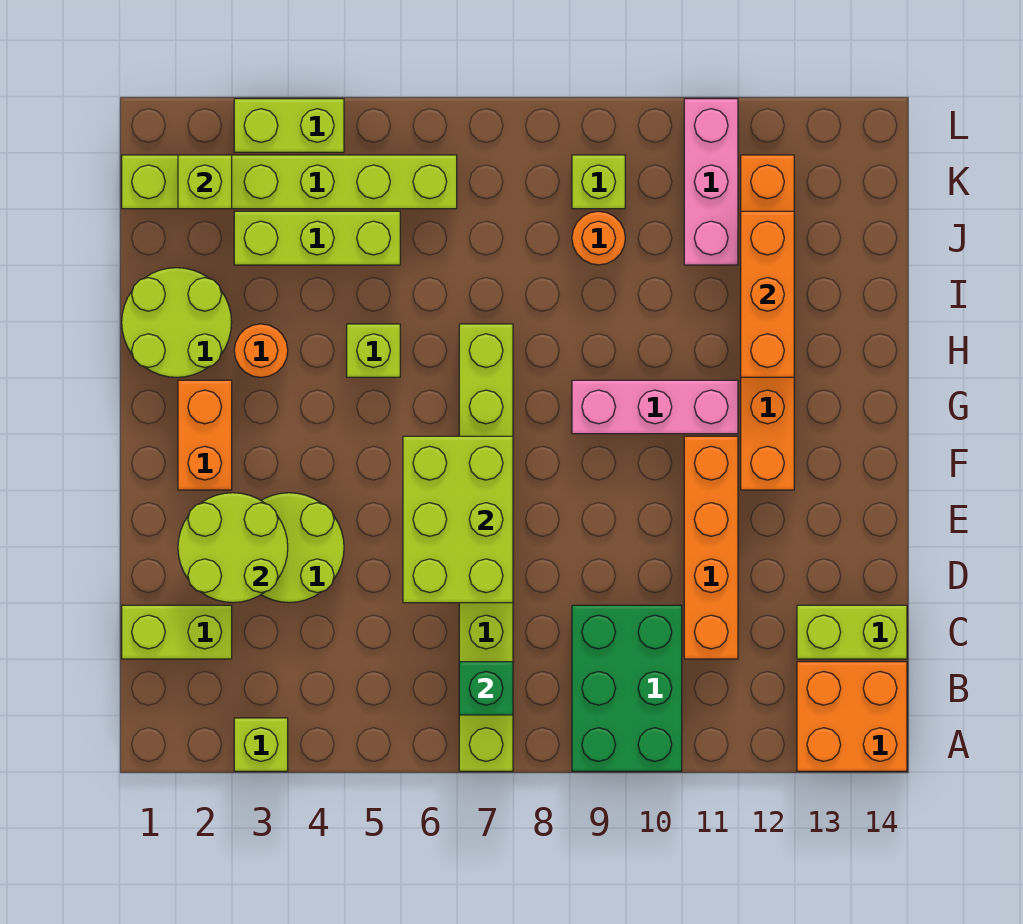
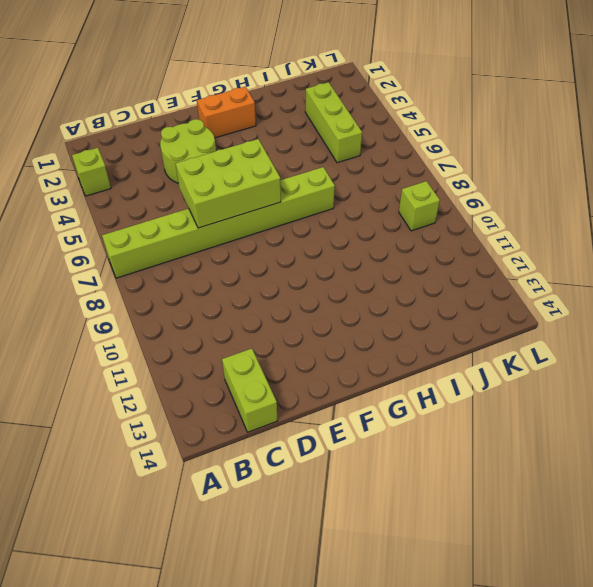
none -> green 2x3 brick [572,605,682,771]
none -> orange 2x2 brick [797,662,907,771]
none -> lime 1x2 brick [122,605,232,659]

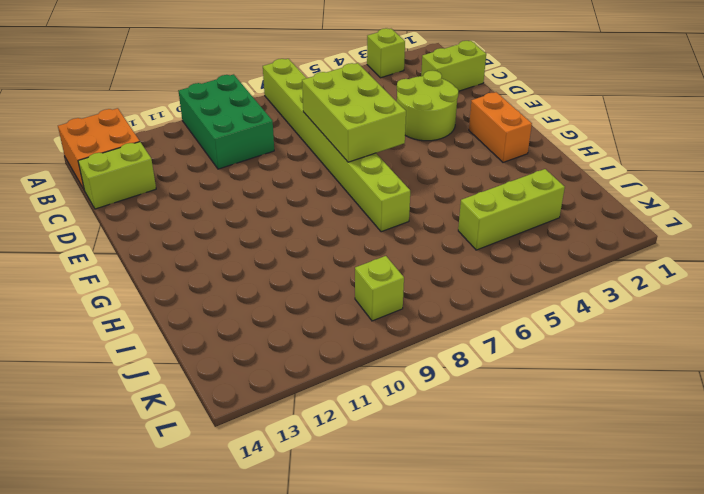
none -> orange 1x4 brick [684,436,738,659]
none -> orange 1x6 brick [741,155,794,490]
none -> pink 1x3 brick [572,380,738,434]

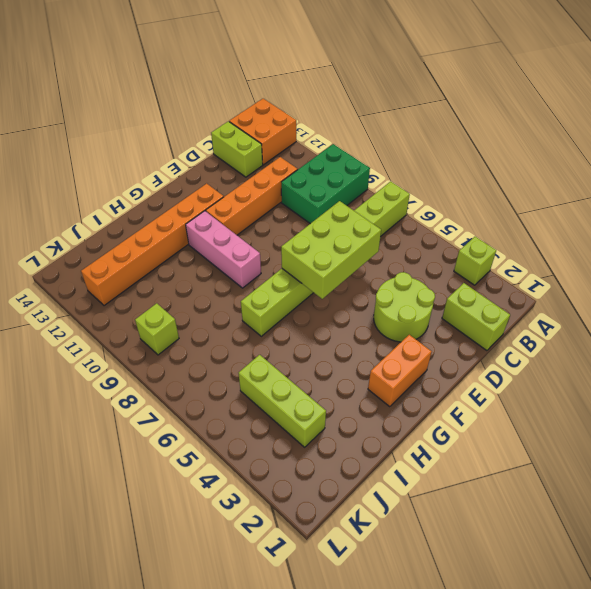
none -> lime 2x2 round brick [122,268,232,377]
none -> orange 1x1 round brick [234,324,288,377]
none -> lime 1x1 brick [347,324,400,377]

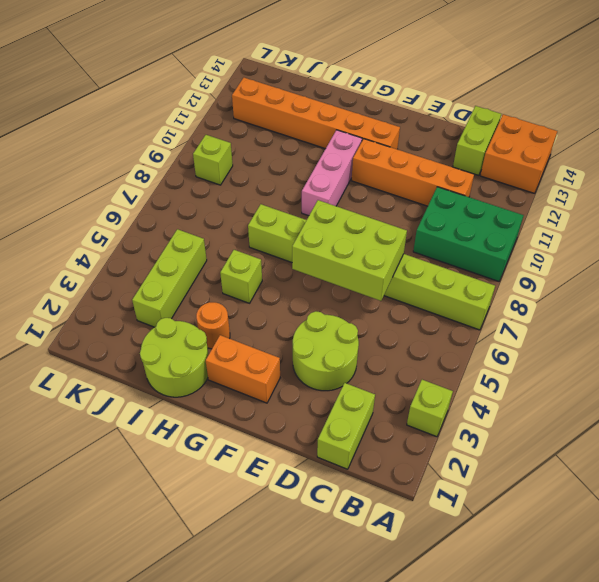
none -> orange 1x1 round brick [572,211,625,265]
none -> pink 1x3 brick [684,99,738,265]
none -> lime 1x6 brick [122,155,457,209]

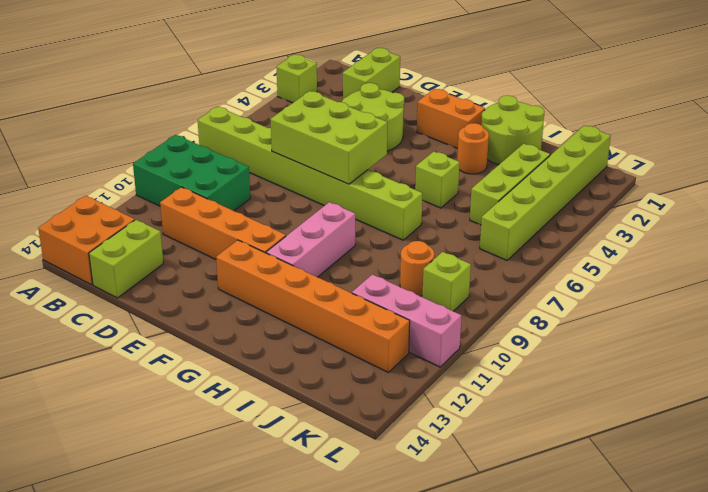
none -> lime 1x2 brick [234,99,344,152]
none -> green 1x1 brick [459,662,513,715]
none -> lime 2x2 round brick [178,493,288,603]

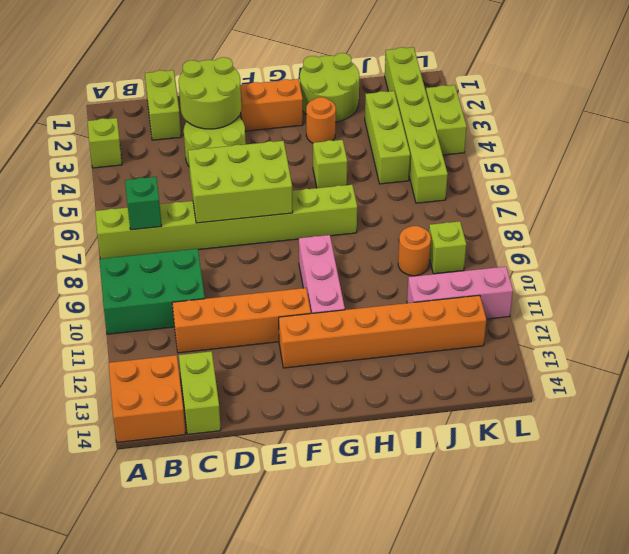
none -> orange 1x3 brick [741,211,794,377]
none -> lime 1x1 brick [178,155,232,209]

